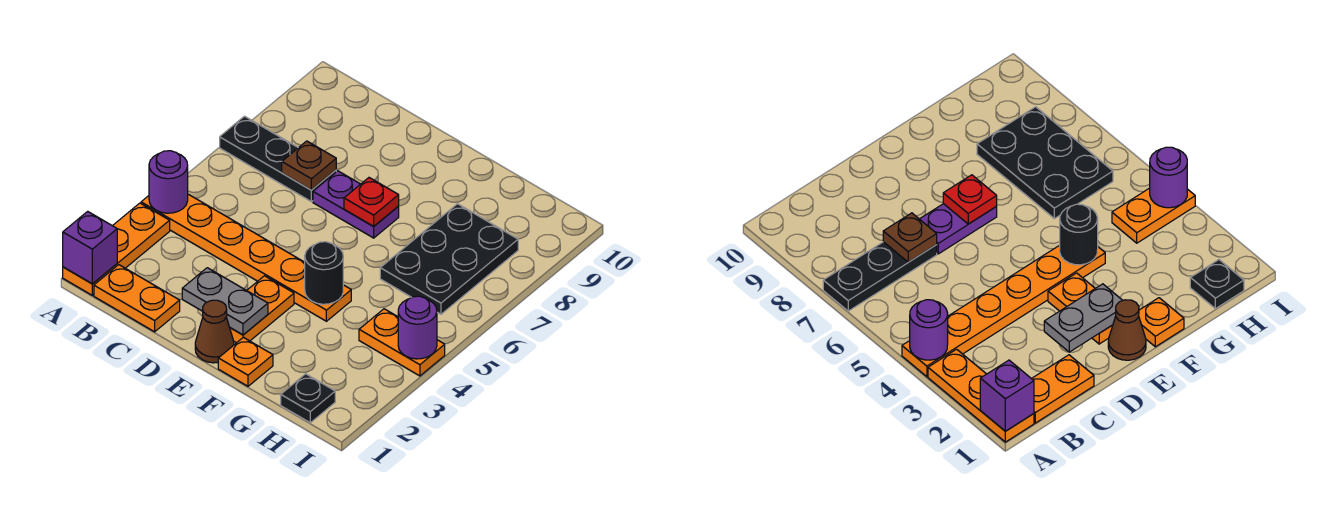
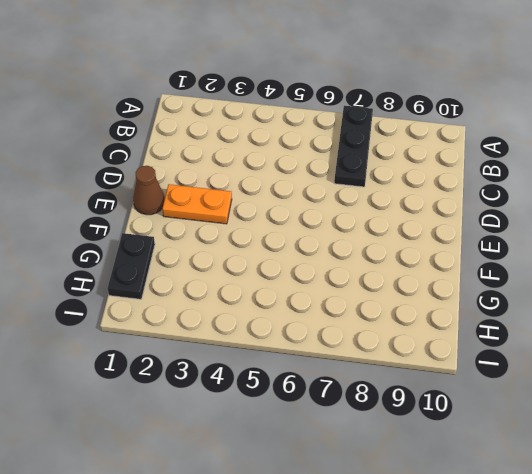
black 1x2 plate [108,233,155,299] -> black 1x1 plate [281,374,335,423]
none -> orange 1x3 plate [63,203,170,295]
none -> orange 1x6 plate [141,194,351,321]
none -> orange 1x2 plate [94,265,180,332]

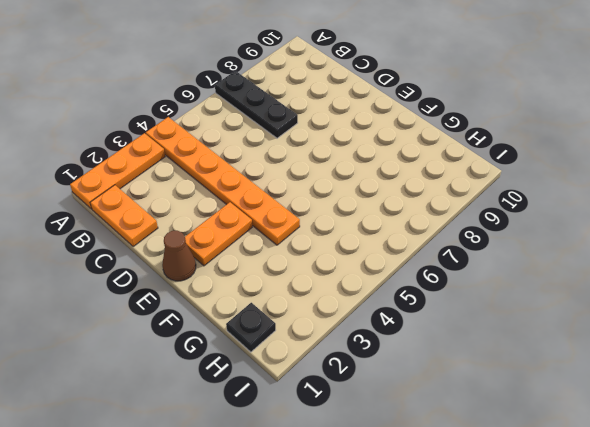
none -> purple 1x2 plate [313,171,399,238]
none -> orange 1x1 plate [218,337,273,386]
none -> black 2x3 plate [380,204,518,314]

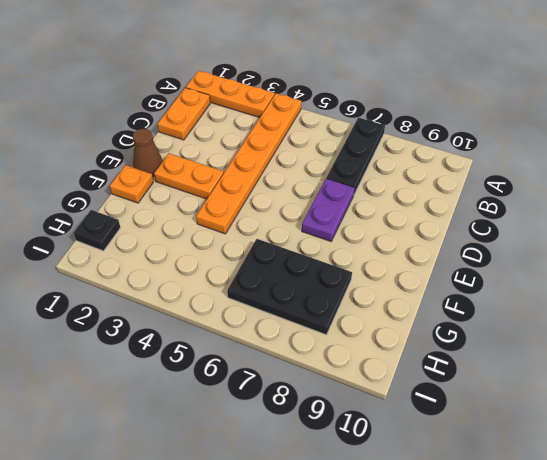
none -> orange 1x2 plate [359,309,445,376]
none -> purple 1x1 brick [63,211,117,284]
none -> purple 1x1 round brick [149,151,188,213]

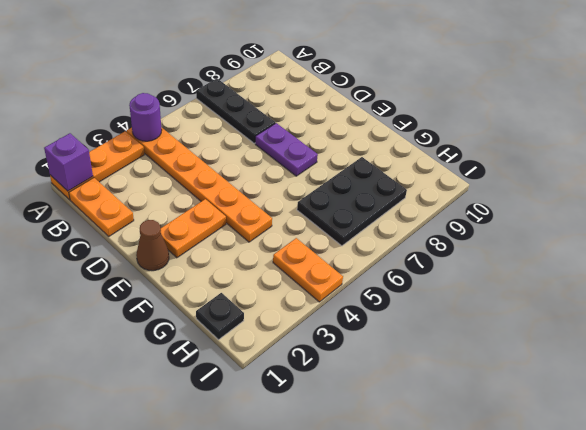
none -> orange 1x1 plate [218,337,273,386]
none -> brown 1x1 plate [282,141,336,190]
none -> grey 1x2 plate [182,268,268,335]

